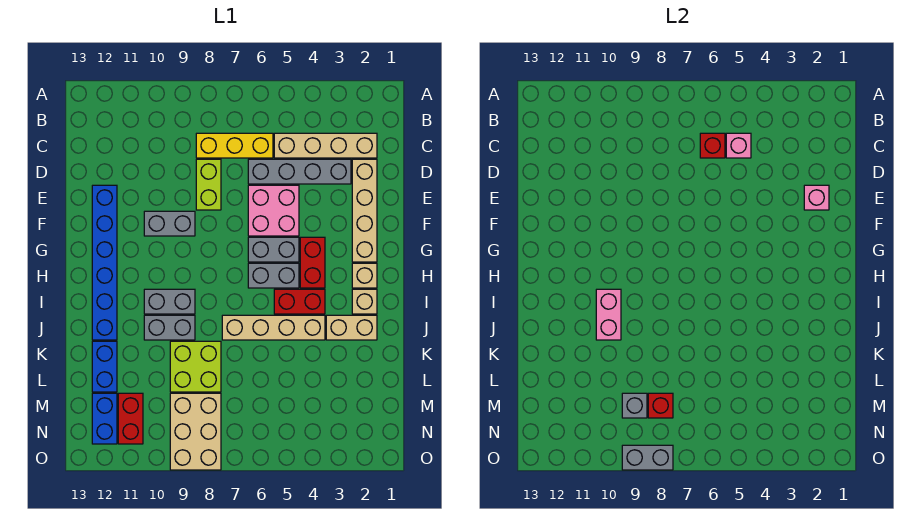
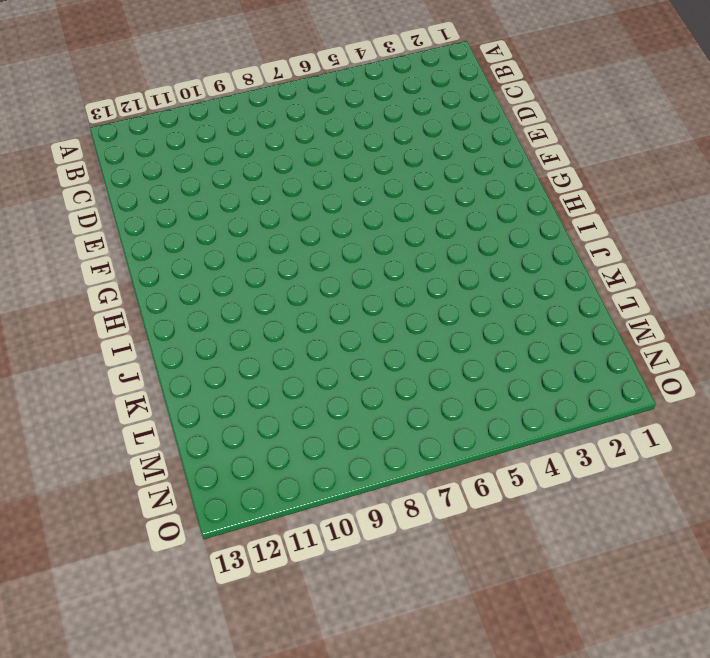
none -> tan 1x4 brick [274,133,377,158]
none -> yellow 1x3 brick [196,133,273,158]
none -> tan 1x4 brick [352,159,377,262]
none -> grey 1x4 brick [248,159,351,184]

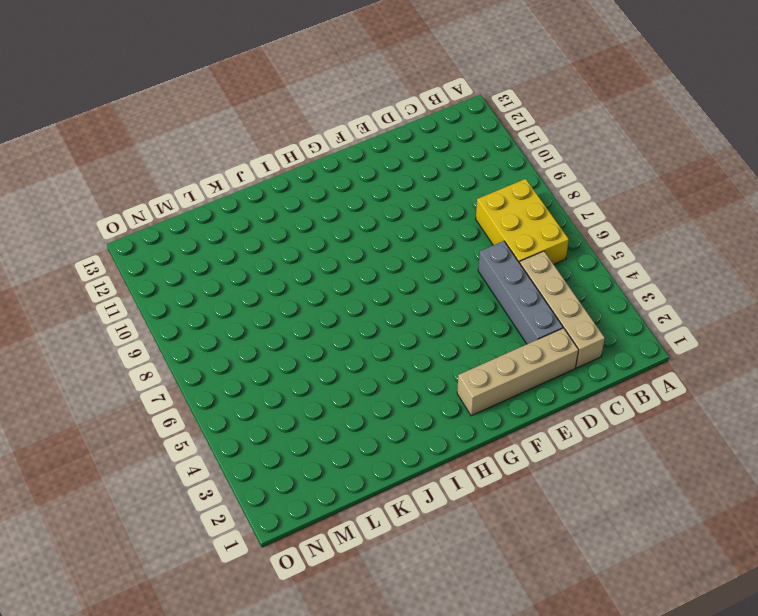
yellow 2x3 brick [476,179,569,264] -> yellow 1x3 brick [196,133,273,158]
none -> lime 1x2 brick [196,159,221,210]
none -> pink 2x2 brick [248,185,299,236]
none -> blue 1x6 brick [92,185,117,340]
none -> grey 1x2 brick [144,211,195,236]

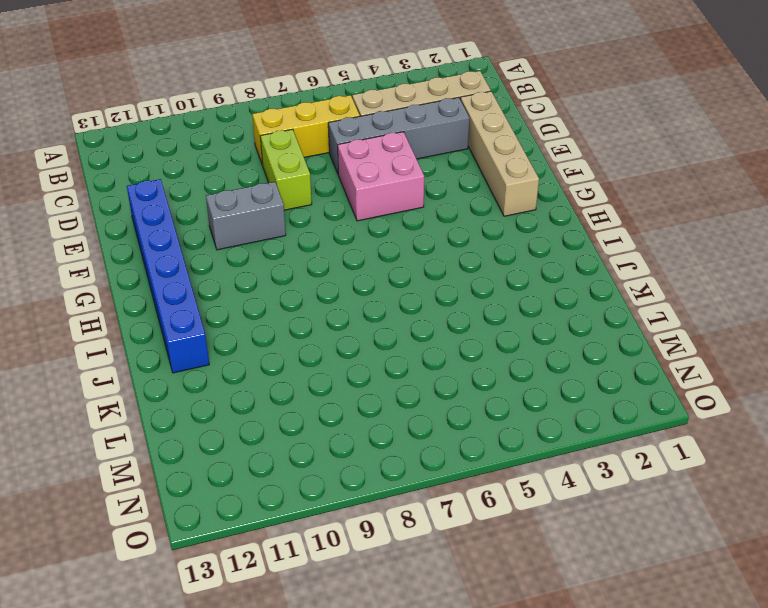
none -> red 1x2 brick [300,237,325,288]
none -> grey 1x2 brick [248,237,299,262]
none -> tan 1x1 brick [352,263,377,288]
none -> grey 1x2 brick [248,263,299,288]

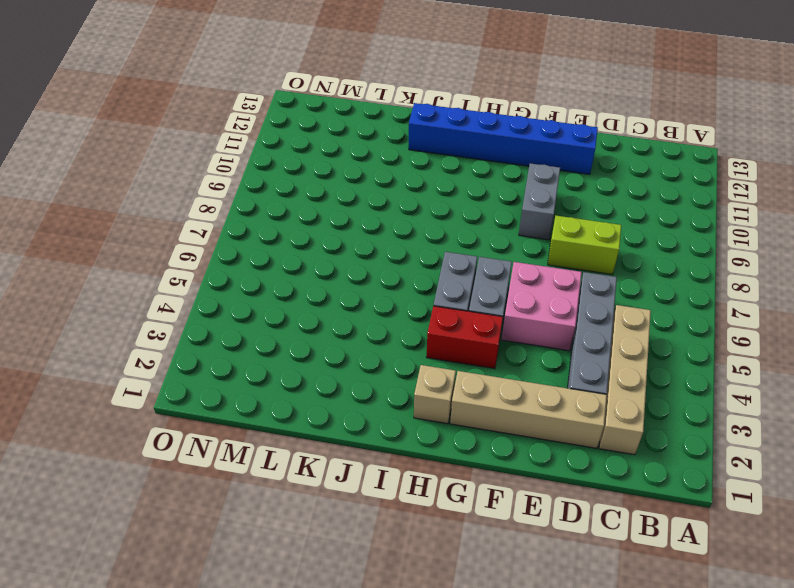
none -> yellow 1x3 brick [196,133,273,158]
none -> tan 1x1 brick [352,289,377,314]
none -> red 1x2 brick [274,289,325,314]
none -> grey 1x2 brick [144,289,195,314]

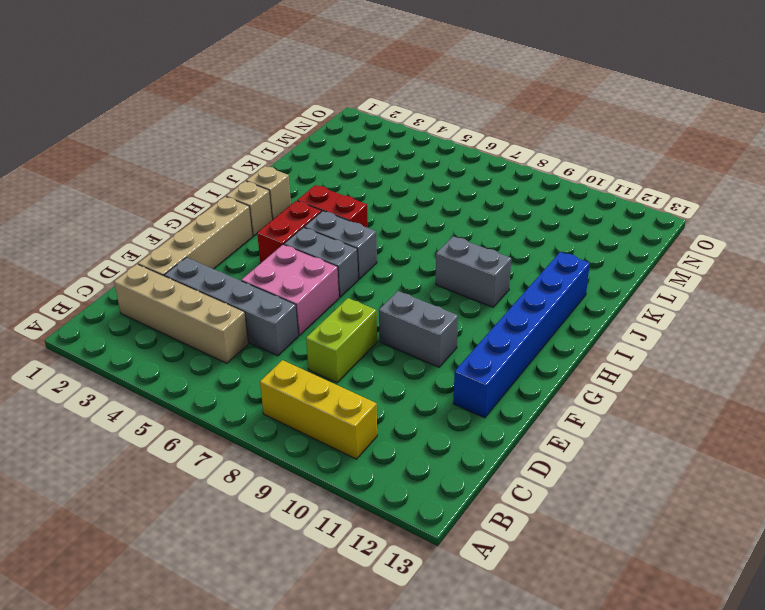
yellow 1x3 brick [260,360,377,459] -> yellow 1x3 brick moved to [196,133,273,158]
none -> tan 1x2 brick [326,315,377,340]
none -> tan 1x4 brick [222,315,325,340]
none -> grey 1x2 brick [144,315,195,340]
none -> lime 2x2 brick [170,341,221,392]

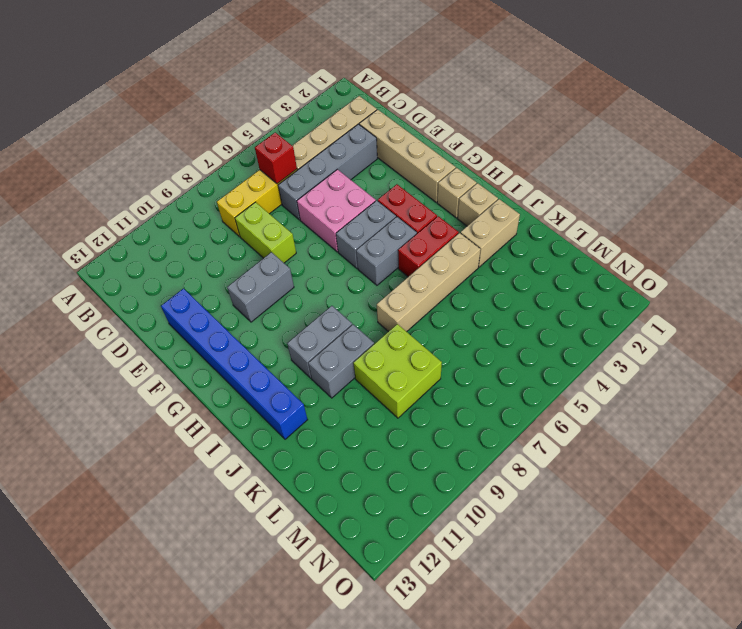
none -> blue 1x2 brick [92,341,117,392]
none -> tan 2x3 brick [170,393,221,470]
none -> red 1x2 brick [118,393,143,444]
none -> blue 1x2 brick [92,393,117,444]

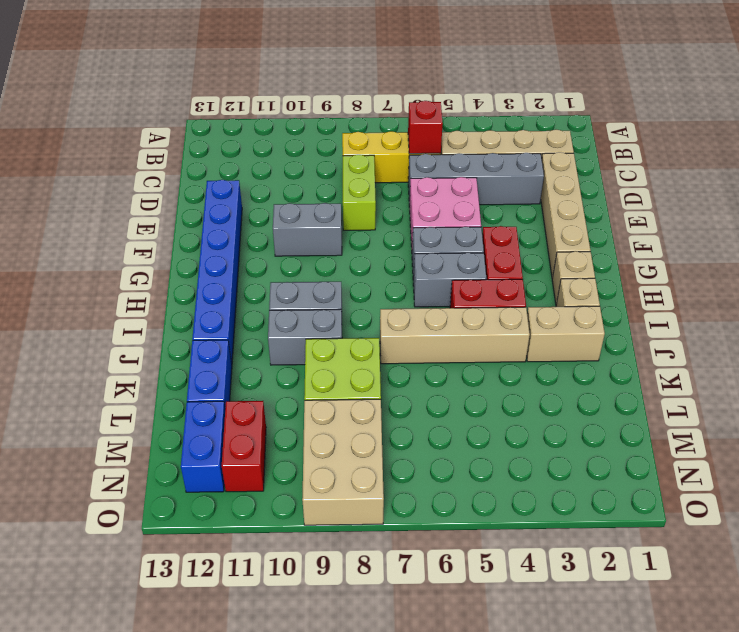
none -> pink 1x1 brick [726,133,751,158]
none -> pink 1x1 brick [804,185,829,210]
none -> pink 1x2 brick [596,289,621,340]
none -> red 1x1 brick [648,393,673,418]

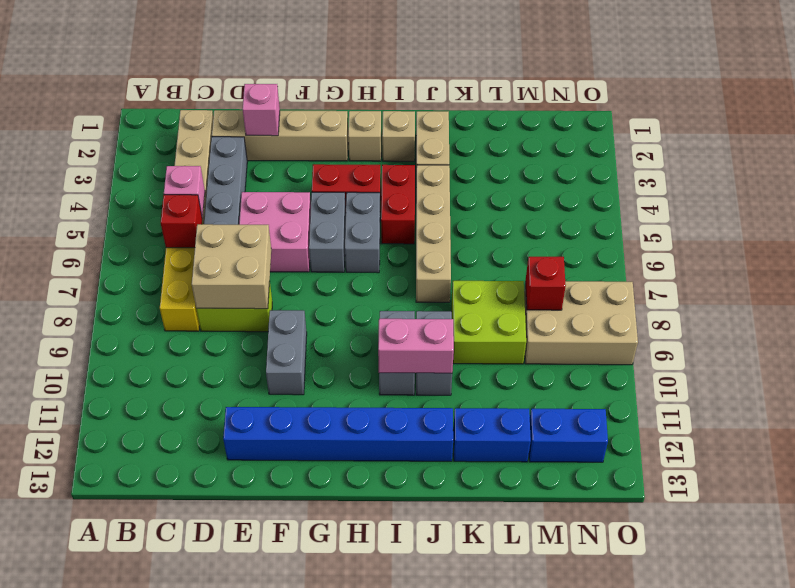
tan 2x2 brick [192,224,271,309] -> none
none -> red 1x2 brick [118,393,143,444]
none -> grey 1x1 brick [622,393,647,418]
none -> grey 1x2 brick [622,445,673,470]

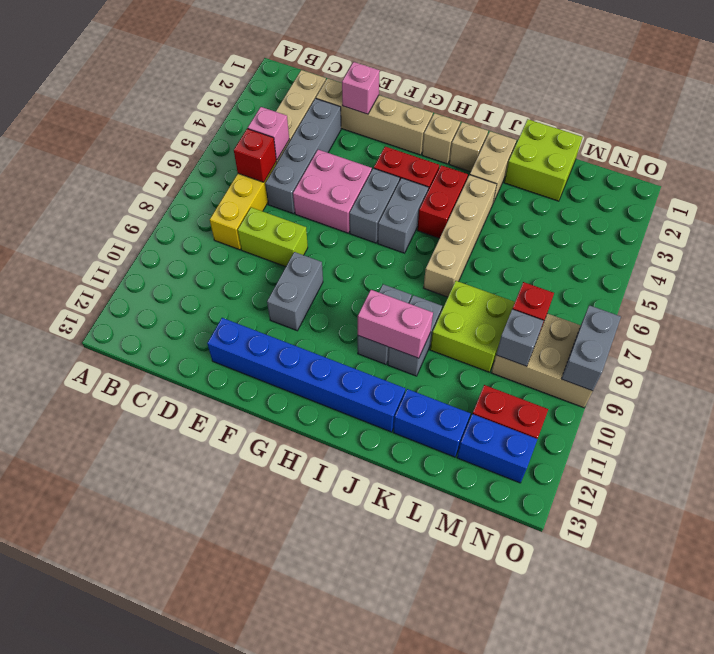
lime 2x2 brick [504,119,582,201] -> none

